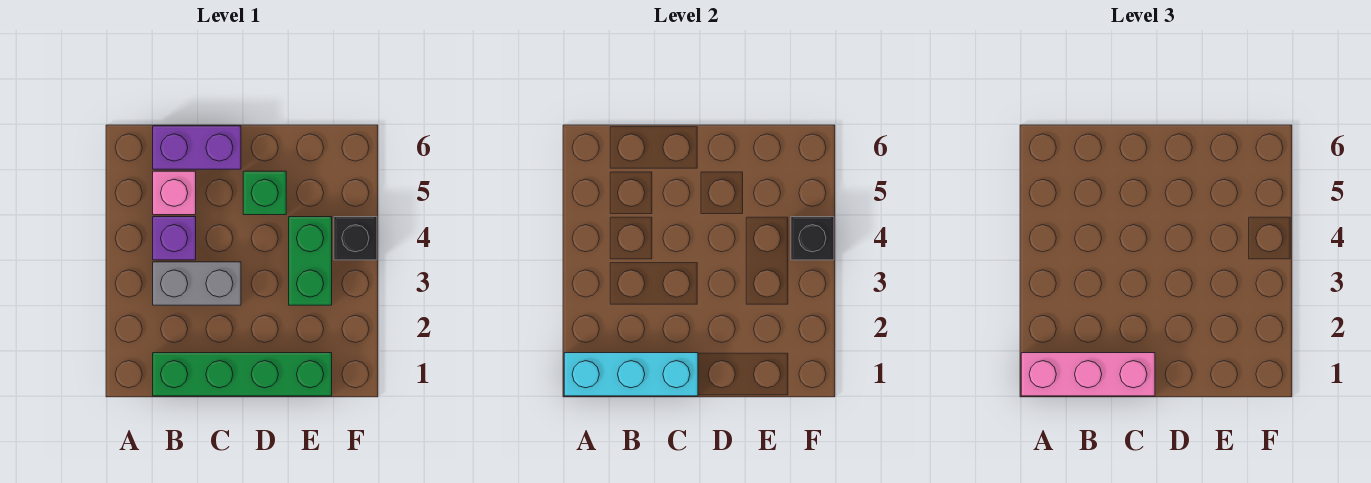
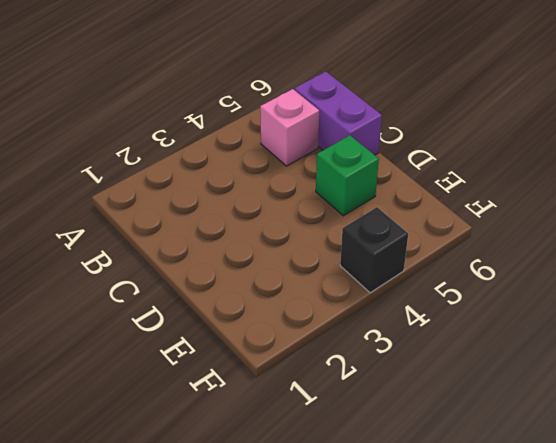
none -> green 1x4 brick [153,353,332,396]
none -> grey 1x2 brick [153,262,241,305]

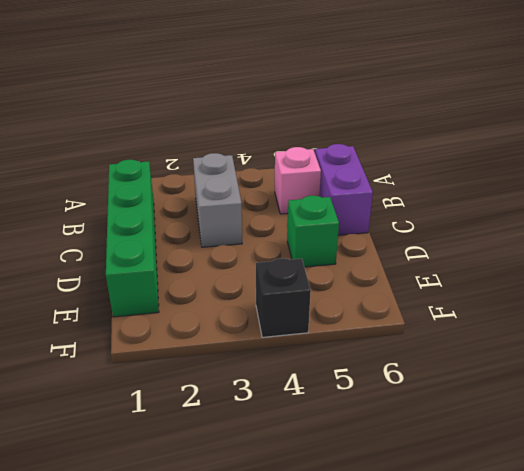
none -> purple 1x1 brick [153,217,196,260]
none -> green 1x2 brick [289,217,332,305]

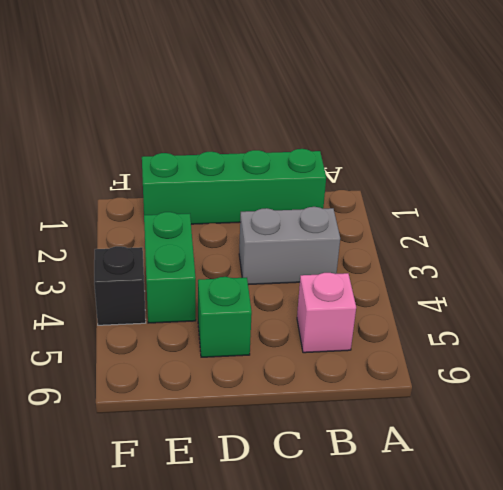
none -> purple 1x1 brick [153,217,196,260]
none -> purple 1x2 brick [153,126,241,169]

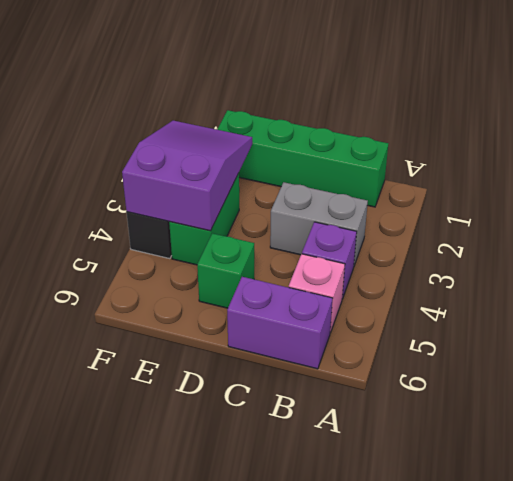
purple 2x3 slope [122,121,252,231] -> black 1x1 brick [791,217,834,260]
none -> cyan 1x3 brick [564,353,698,396]
none -> pink 1x3 brick [1021,353,1155,396]

